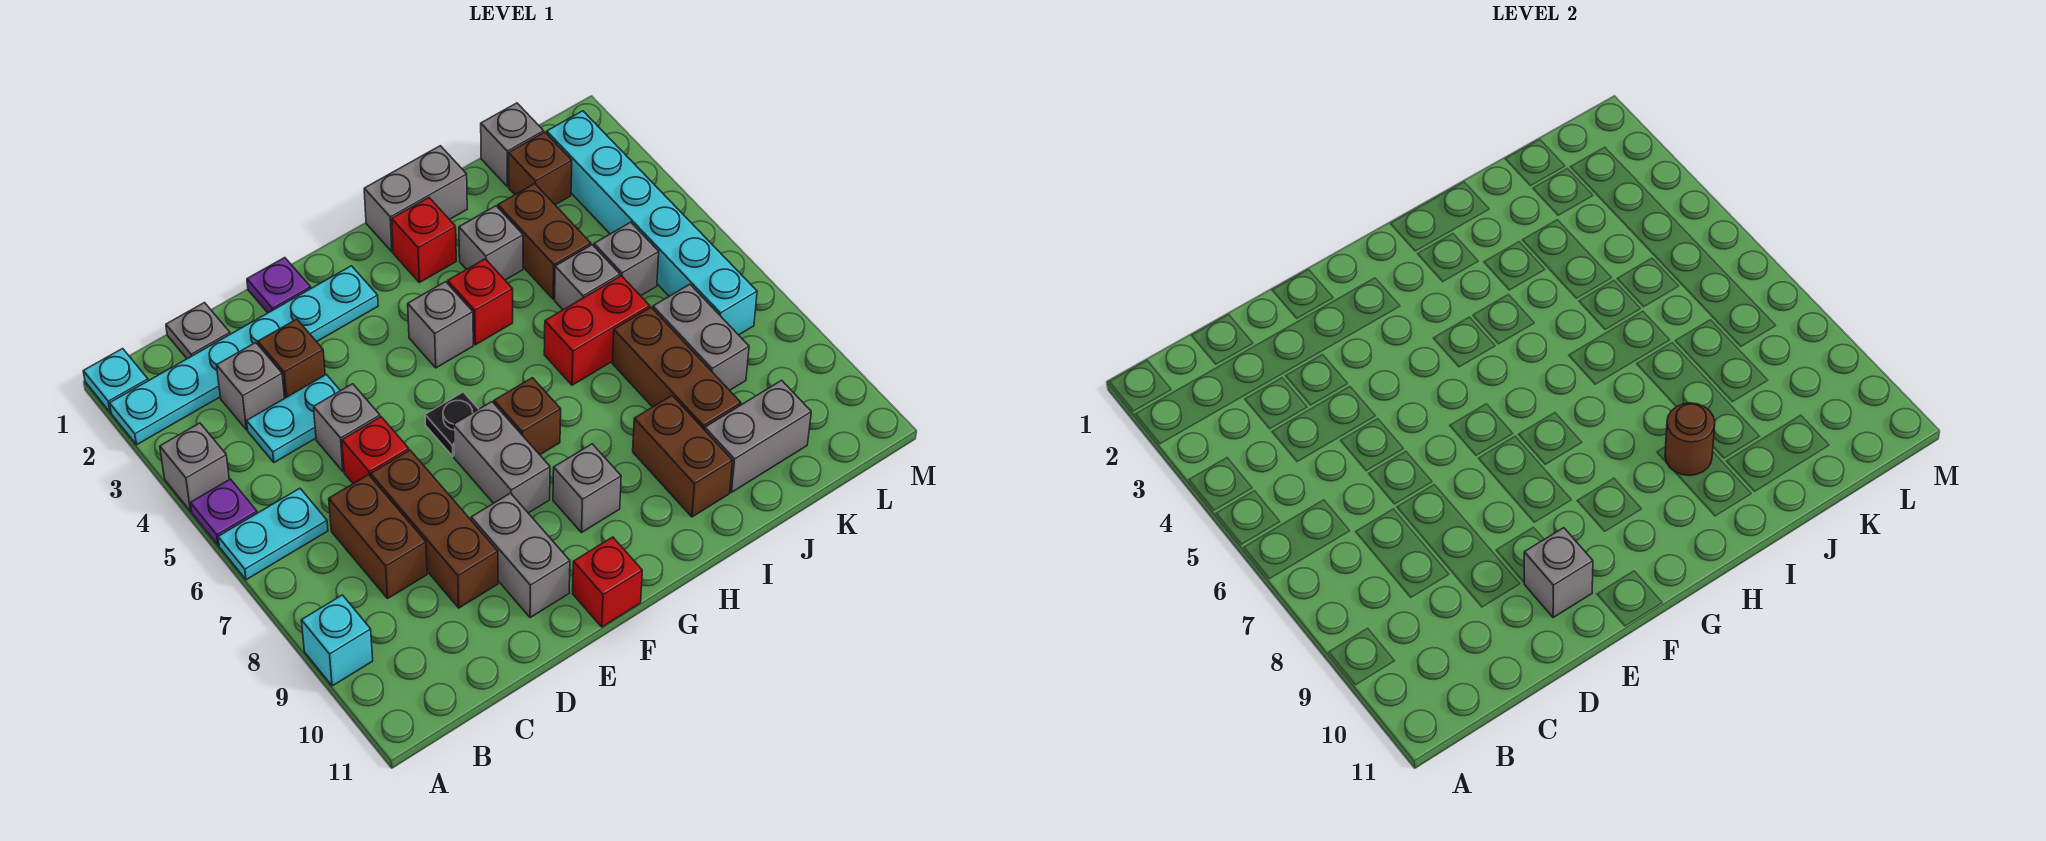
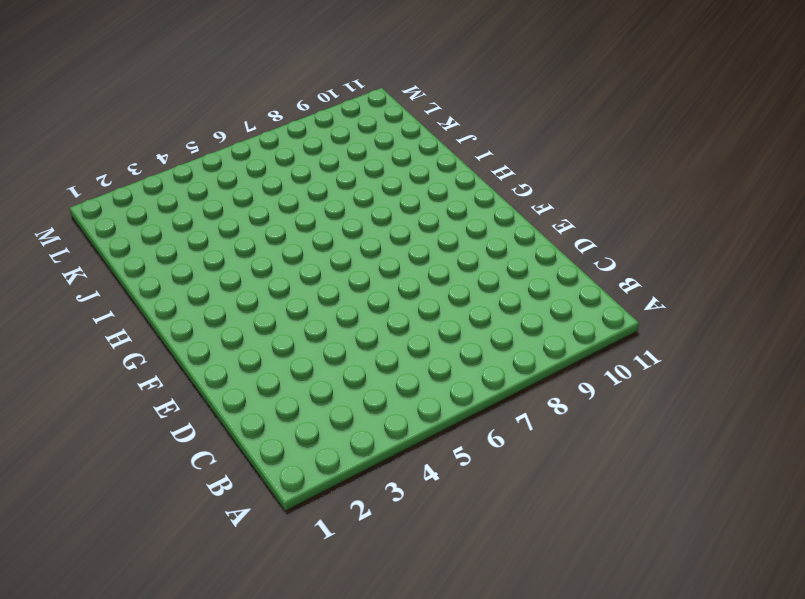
none -> cyan 1x1 plate [83,349,148,412]
none -> cyan 1x6 plate [110,266,378,445]
none -> grey 1x1 brick [160,423,229,511]
none -> purple 1x1 plate [190,479,257,545]

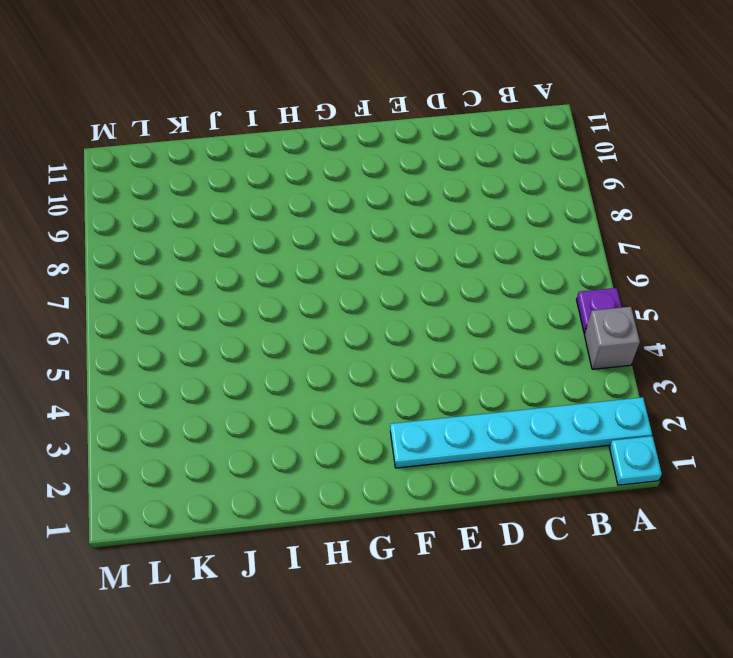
none -> cyan 1x2 plate [218,488,328,580]
none -> cyan 1x1 brick [301,595,373,686]
none -> grey 1x1 plate [166,303,230,359]
none -> grey 1x1 brick [217,343,285,430]

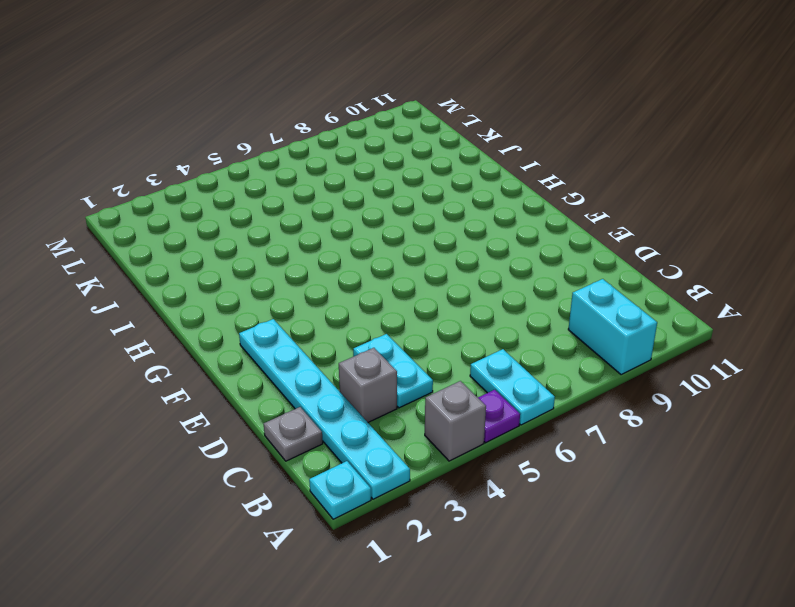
cyan 1x2 brick [568,279,657,375] -> cyan 1x1 brick [301,595,373,686]
none -> brown 1x2 brick [329,475,427,598]
none -> brown 1x1 brick [258,319,325,398]
none -> grey 1x1 brick [314,384,380,471]
none -> red 1x1 brick [342,417,409,484]

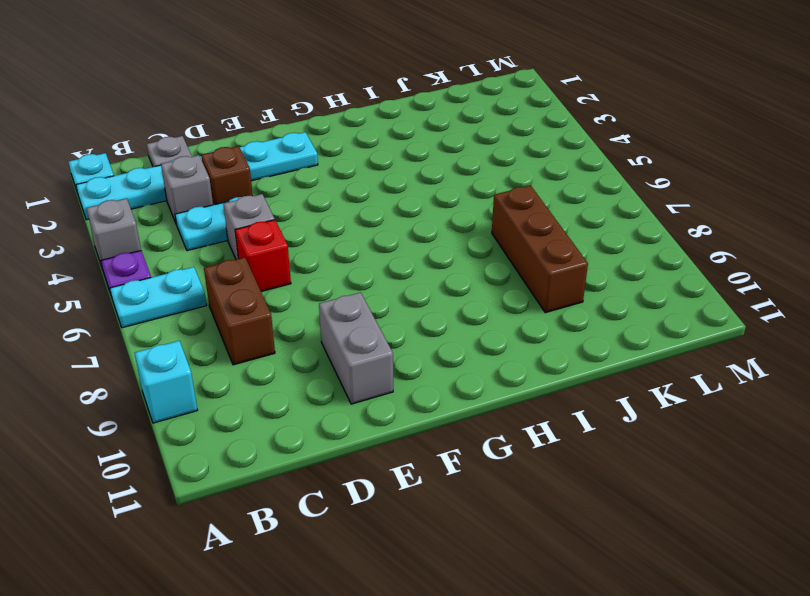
none -> brown 1x3 brick [371,450,498,608]
none -> purple 1x1 plate [247,258,311,313]
none -> black 1x1 plate [425,392,478,456]
none -> grey 1x2 brick [453,402,550,513]

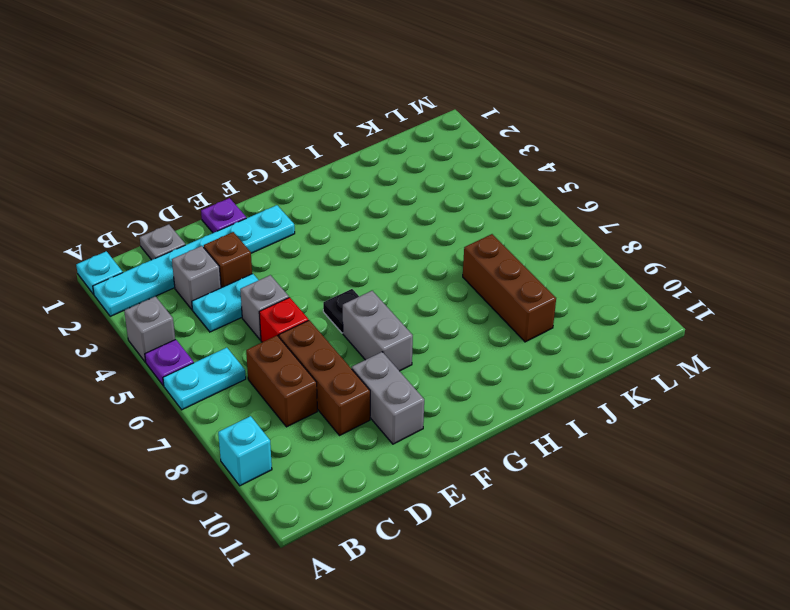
none -> red 1x1 brick [573,537,642,627]
none -> grey 1x1 brick [408,282,473,368]
none -> brown 1x1 brick [494,378,561,455]
none -> grey 1x1 brick [553,444,621,533]

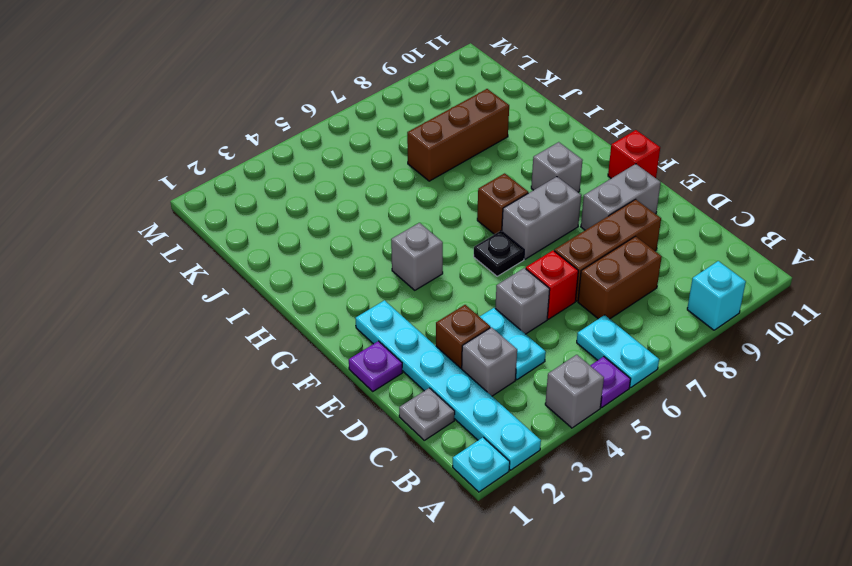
none -> grey 1x2 brick [364,146,467,252]
none -> red 1x1 brick [392,198,456,283]
none -> red 1x1 brick [448,259,513,345]
none -> grey 1x1 brick [459,206,523,280]

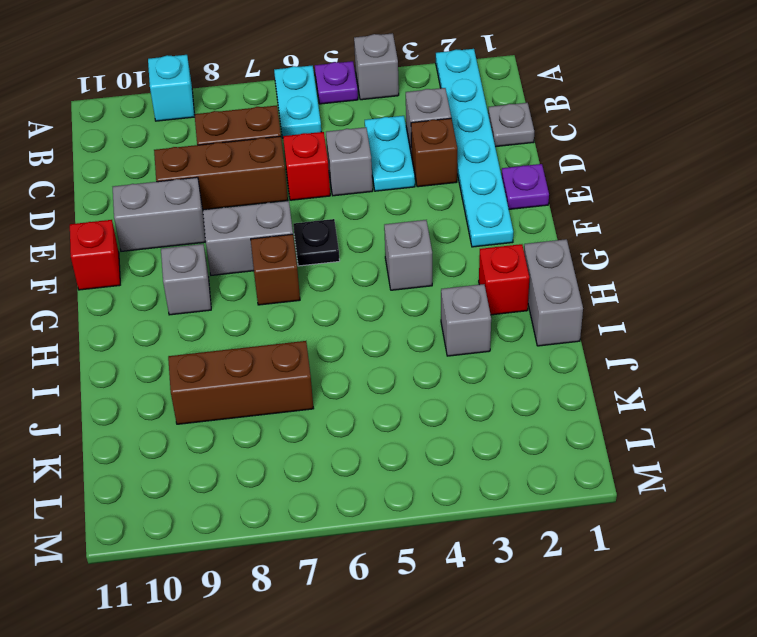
none -> cyan 1x1 plate [83,349,148,412]
none -> red 1x1 brick [448,259,513,345]
none -> red 1x2 brick [544,276,650,385]
none -> brown 1x2 brick [633,396,732,517]

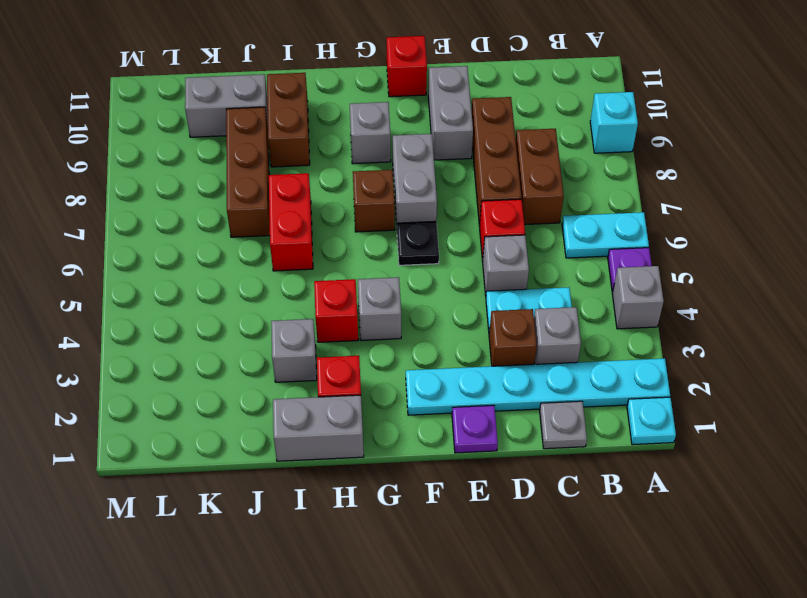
red 1x2 brick [269,173,313,271] -> red 1x2 brick turned to [544,276,650,385]
none -> brown 1x2 brick [498,184,591,299]
none -> grey 1x1 brick [555,245,620,310]
none -> grey 1x1 brick [481,103,544,186]
none -> brown 1x1 brick [509,132,572,205]

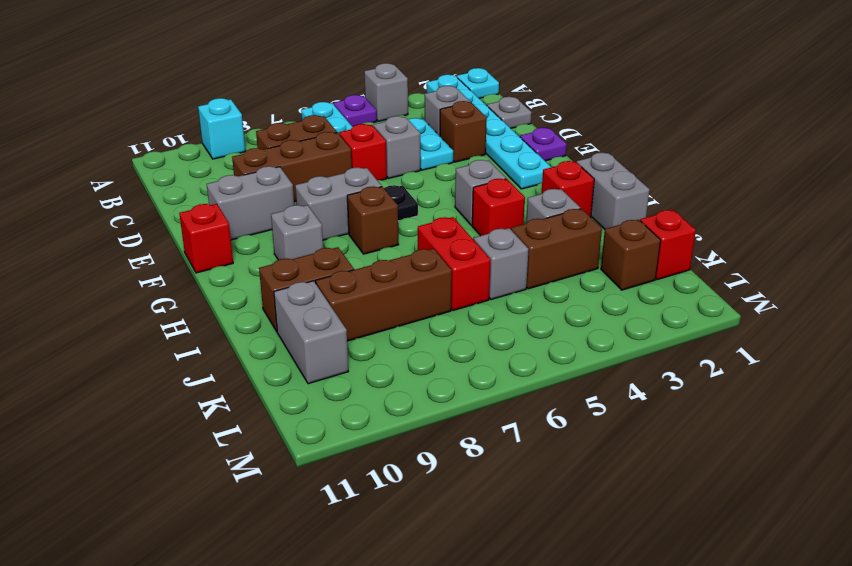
red 1x1 brick [640,210,696,280] -> grey 1x1 brick [481,103,544,186]
none -> grey 1x1 brick [594,222,659,296]
none -> grey 1x2 brick [653,284,749,390]
none -> cyan 1x6 brick [547,111,757,335]
none -> grey 1x1 brick [1524,528,1593,618]

